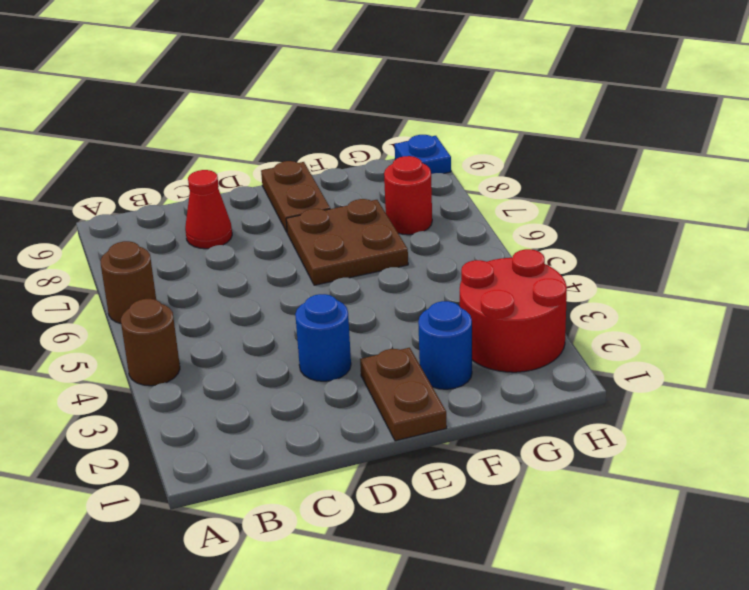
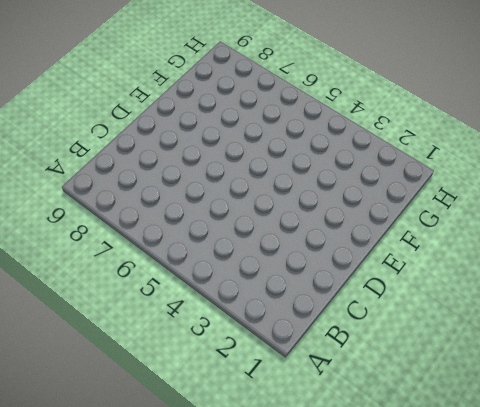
none -> brown 1x1 round brick [121,299,180,386]
none -> brown 1x1 round brick [100,241,156,323]

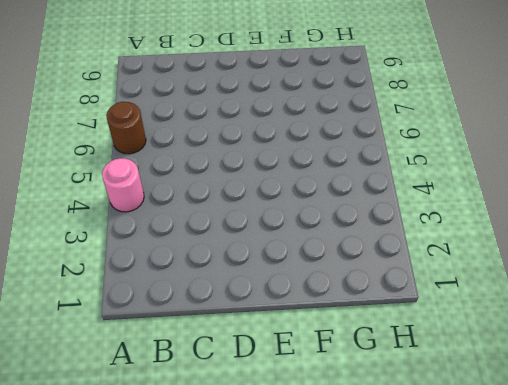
pink 1x1 round brick [102,158,144,212] -> brown 1x1 round brick [121,299,180,386]
none -> red 1x1 cone [185,170,232,249]
none -> blue 1x1 round brick [295,294,351,381]

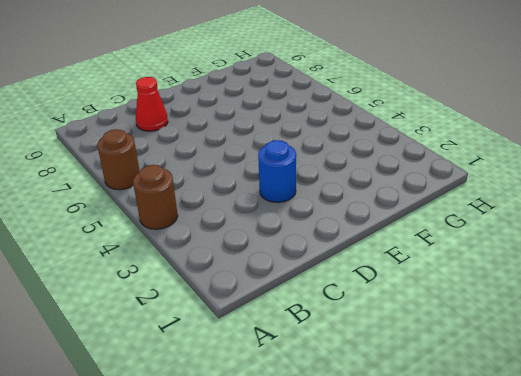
none -> brown 1x2 plate [360,348,447,441]
none -> brown 2x2 plate [286,199,408,285]

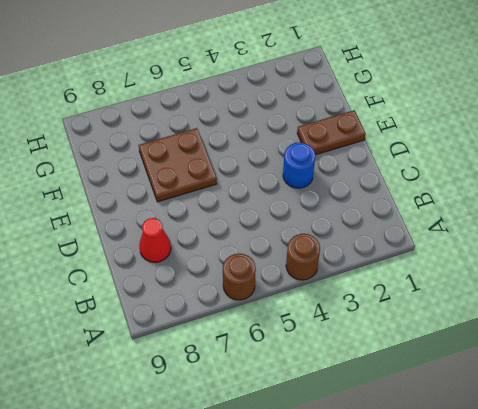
none -> brown 1x2 plate [261,161,330,232]
none -> blue 1x1 round brick [418,301,472,389]

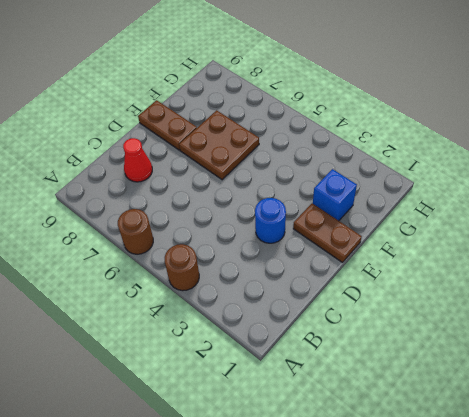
blue 1x1 brick [313,169,357,221] -> blue 1x1 round brick [418,301,472,389]
none -> red 2x2 round brick [460,249,567,372]
none -> red 1x1 round brick [384,156,432,235]

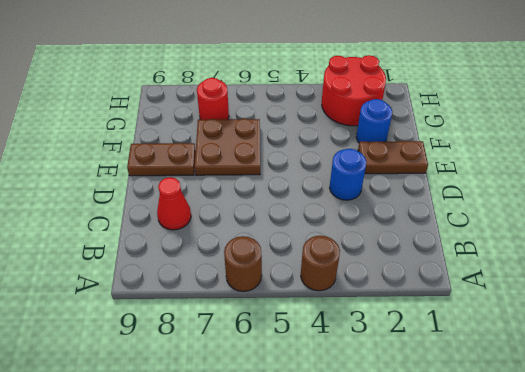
none -> blue 1x1 plate [395,135,451,174]

